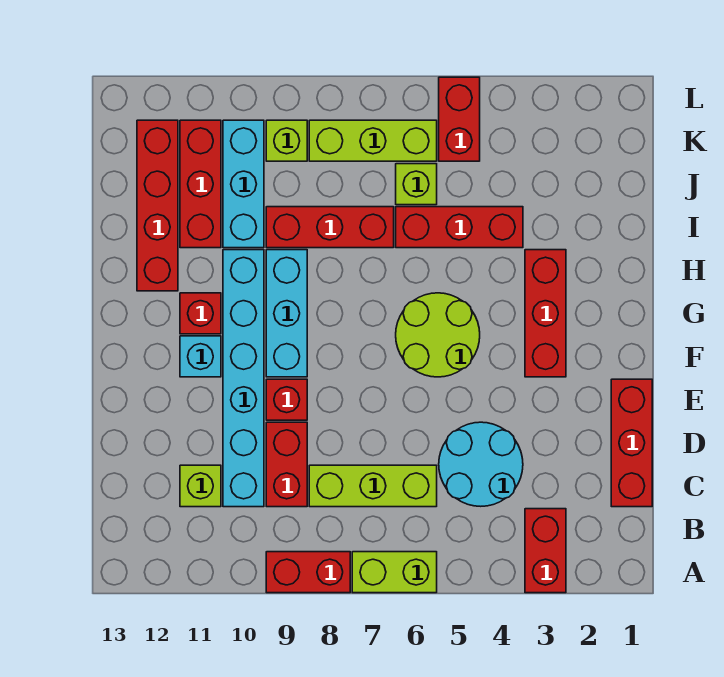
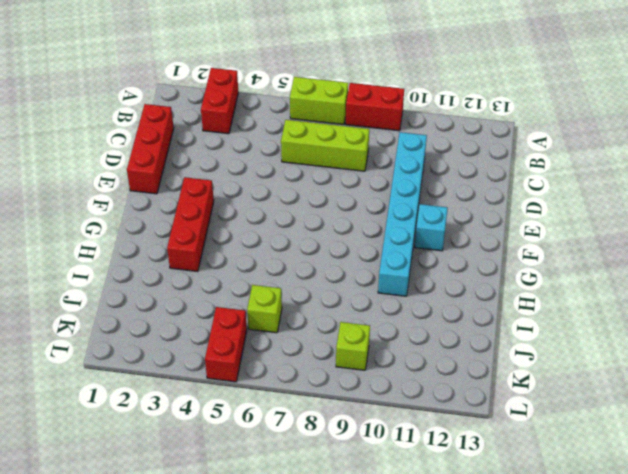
none -> cyan 2x2 round brick [439,422,523,506]
none -> red 1x2 brick [266,422,307,507]
none -> lime 1x1 brick [180,465,221,507]

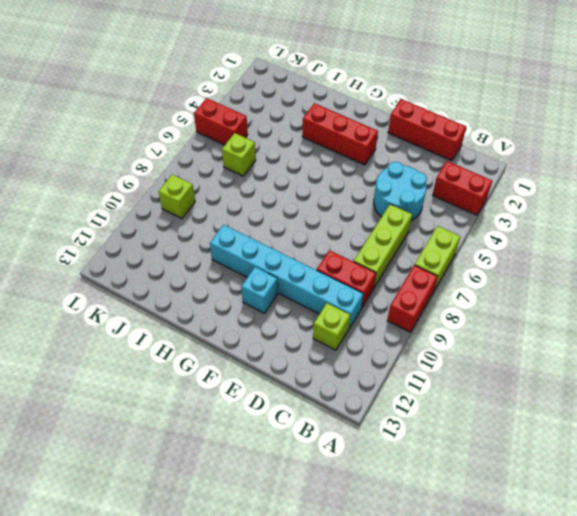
none -> red 1x1 brick [266,379,307,420]
none -> lime 2x2 round brick [396,293,480,377]
none -> cyan 1x3 brick [266,250,307,377]

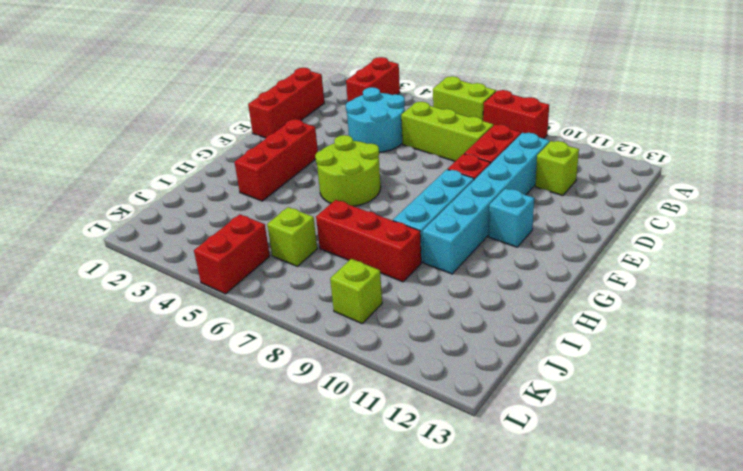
none -> red 1x1 brick [180,293,221,334]
none -> red 1x4 brick [137,120,178,291]
none -> red 1x3 brick [396,207,523,248]

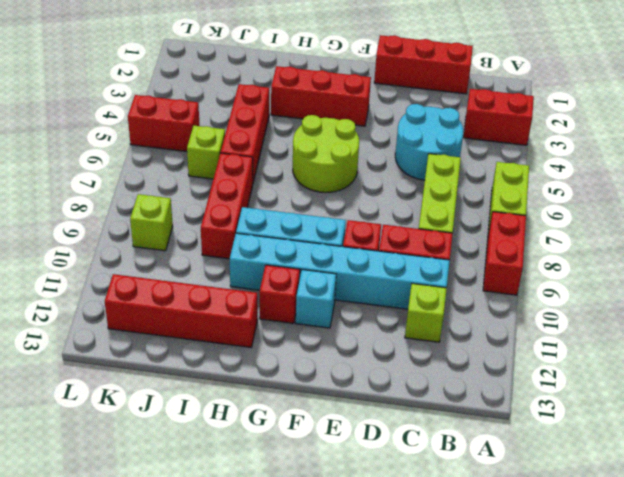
none -> cyan 1x3 brick [223,120,264,248]
none -> red 1x3 brick [180,120,221,248]
none -> lime 1x3 brick [309,120,437,161]

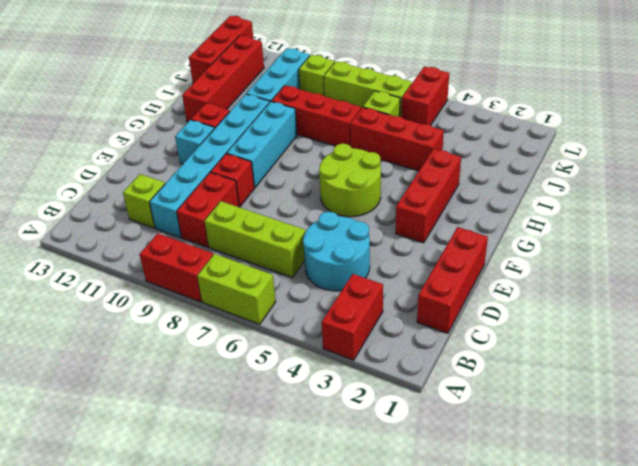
red 1x3 brick [189,16,253,83] -> red 1x3 brick moved to [180,120,221,248]

